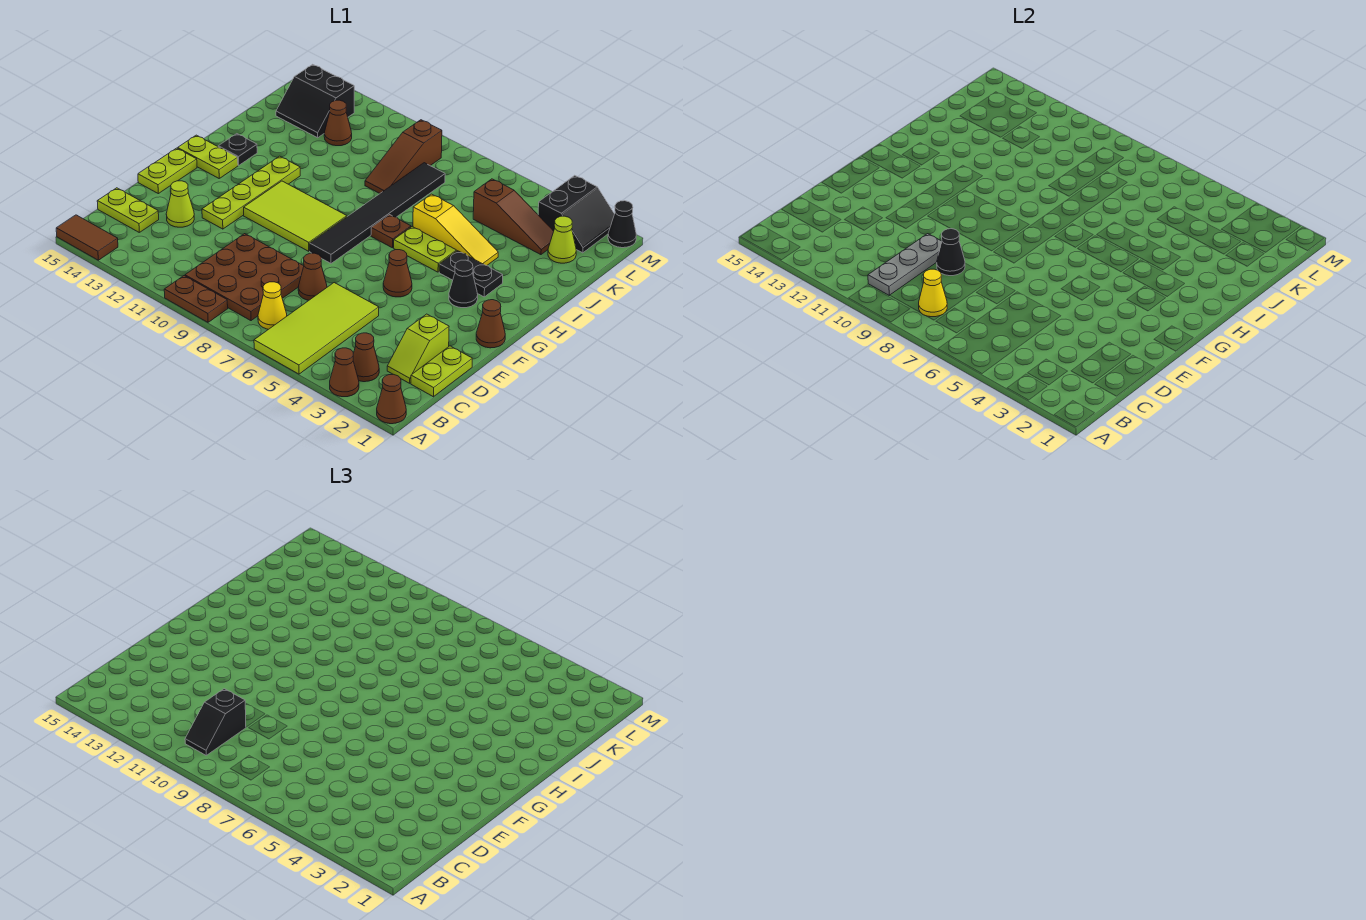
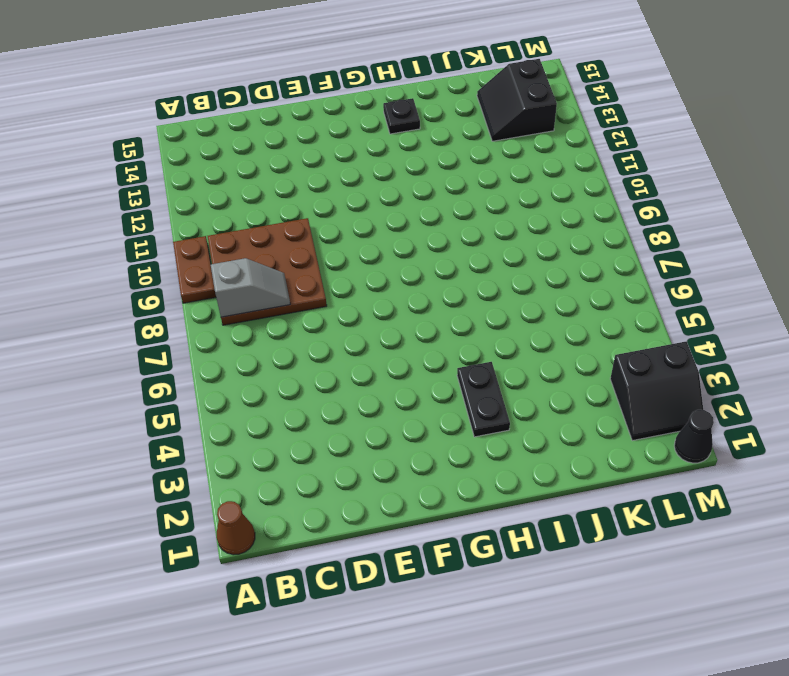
grey 1x2 slope [211,258,290,317] -> yellow 1x1 cone [919,269,947,317]
none -> brown 1x1 cone [330,348,359,397]
none -> lime 2x4 tile [254,283,379,374]
none -> brown 1x2 tile [56,215,118,260]
none -> brown 1x1 cone [353,333,379,382]

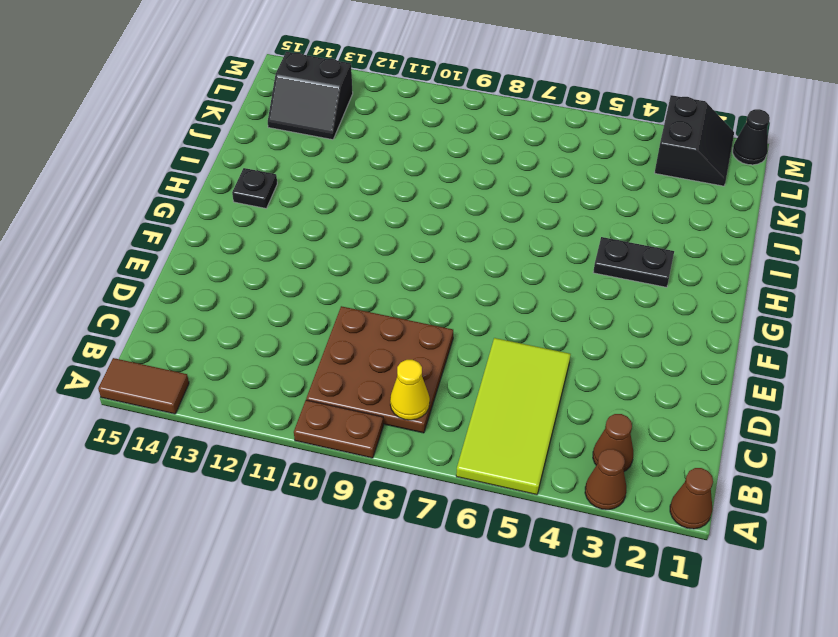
none -> yellow 1x1 cone [258,282,287,329]
none -> lime 1x2 plate [411,346,472,397]
none -> lime 1x2 slope [387,314,449,383]
none -> lime 1x2 plate [97,188,159,232]

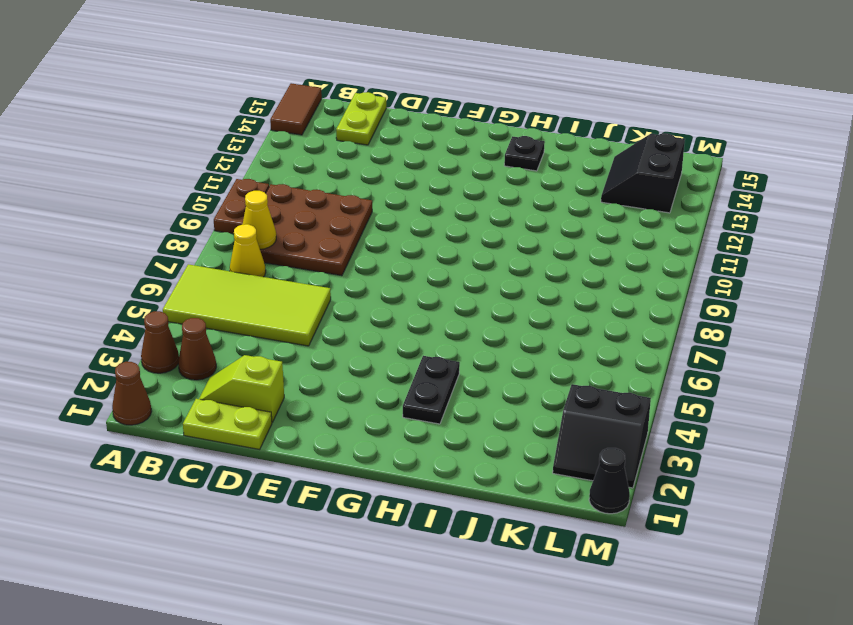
none -> brown 1x1 cone [298,253,327,300]
none -> lime 1x1 cone [166,181,194,227]
none -> lime 1x4 plate [202,156,300,229]
none -> lime 1x2 plate [138,148,197,194]

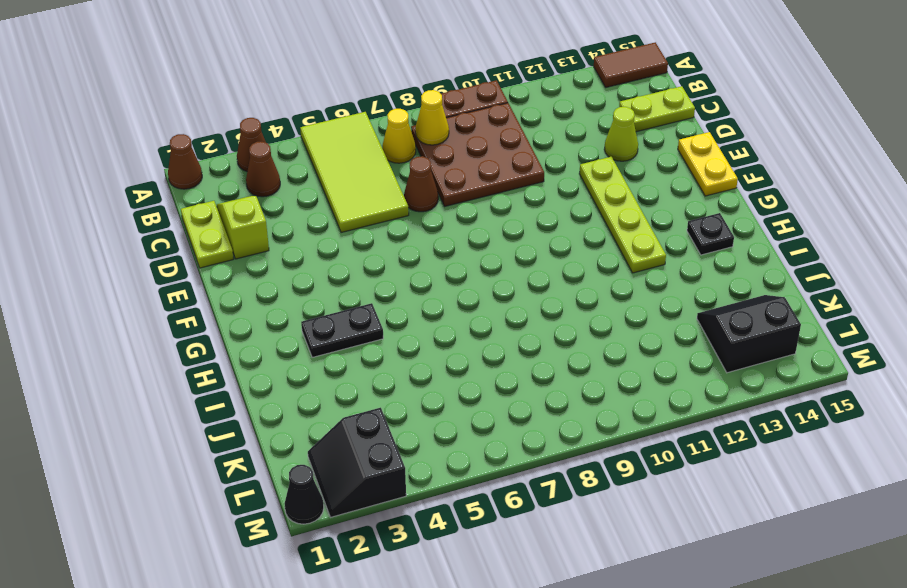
yellow 1x2 plate [678,132,738,196] -> lime 1x2 plate [138,148,197,194]
none -> brown 1x1 cone [476,300,505,348]
none -> brown 1x1 cone [383,250,412,297]
none -> black 1x6 tile [310,163,445,263]
none -> lime 2x3 tile [244,181,347,251]

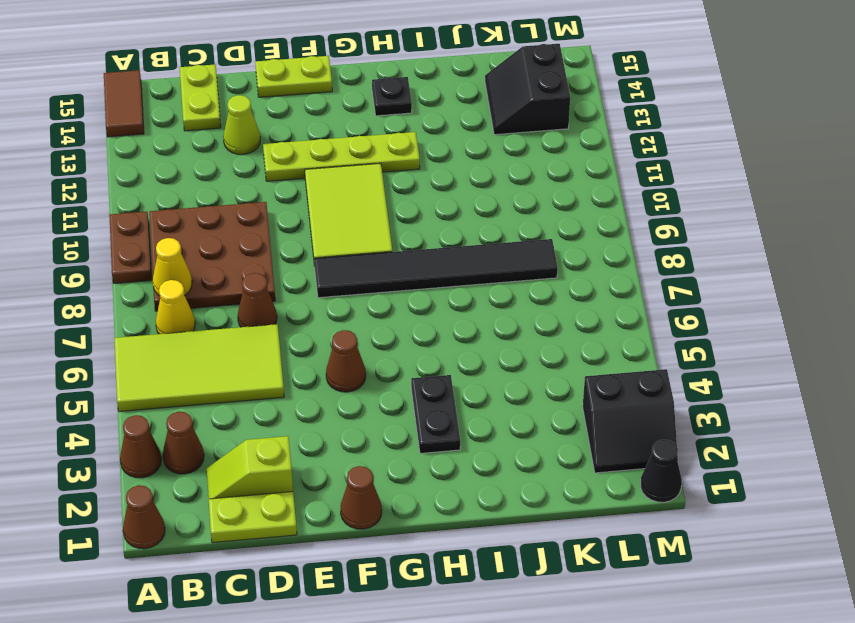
none -> black 1x1 cone [449,260,478,308]
none -> lime 1x2 plate [178,135,238,178]
none -> lime 1x2 plate [394,227,456,272]
none -> brown 1x1 plate [371,215,411,248]

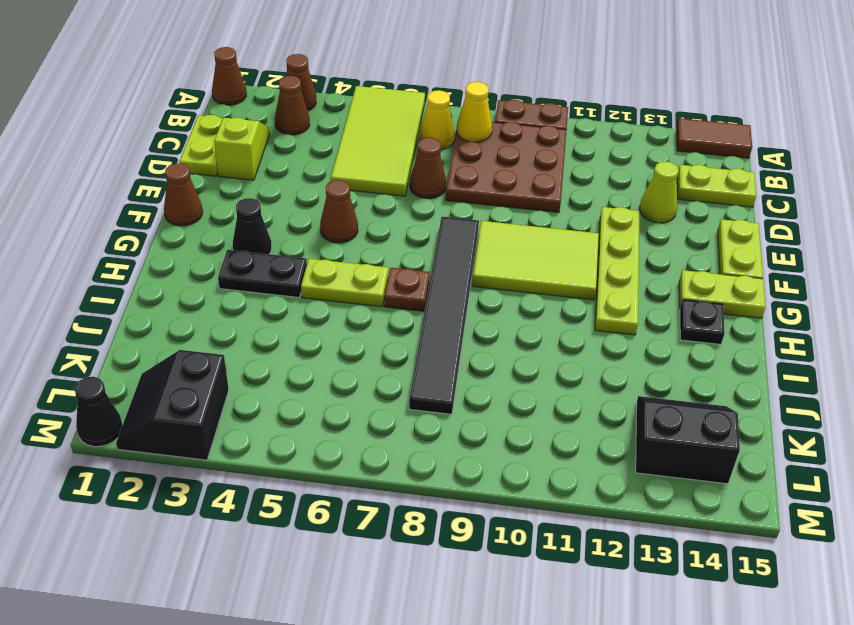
none -> yellow 1x3 slope [413,194,498,266]
none -> brown 1x3 slope [365,120,442,193]
none -> lime 1x1 cone [548,216,576,263]
none -> brown 1x3 slope [473,179,554,255]

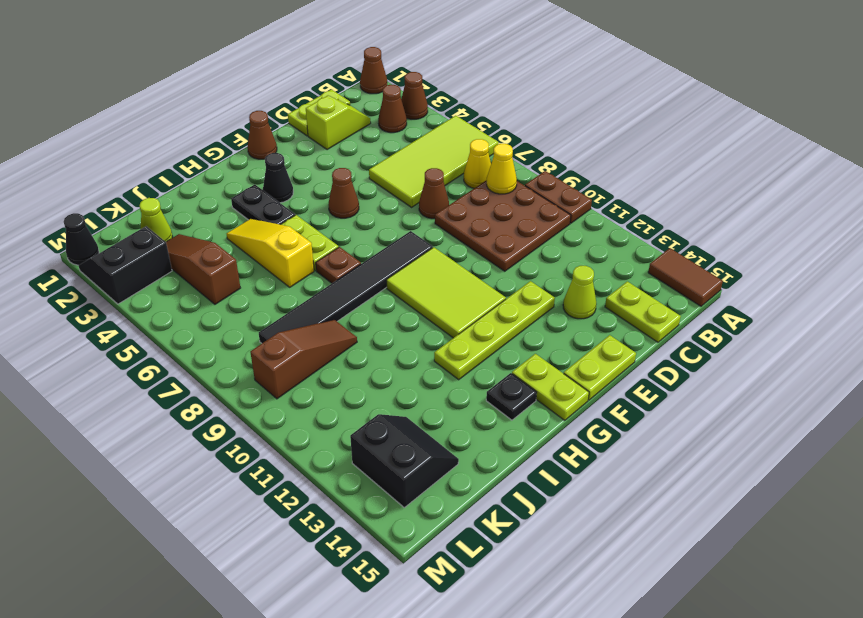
none -> brown 1x1 cone [324,100,352,146]
none -> grey 1x3 plate [868,234,942,295]
none -> black 1x1 cone [937,229,965,276]
none -> black 1x2 slope [185,689,246,755]

